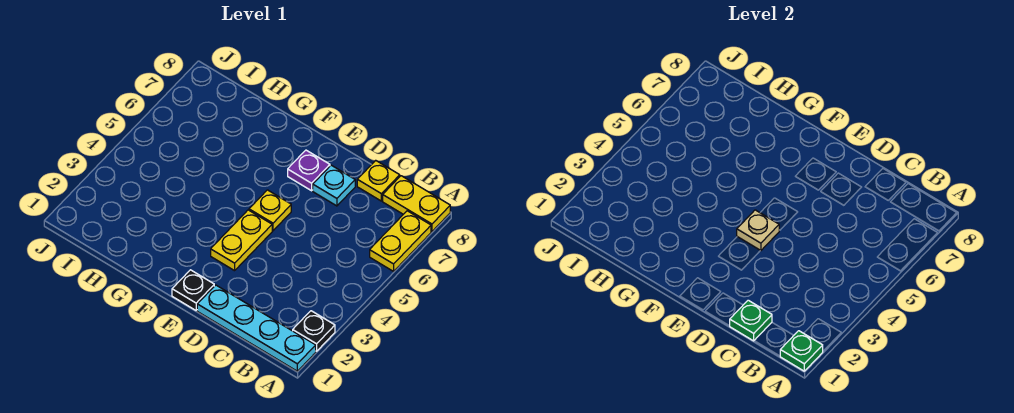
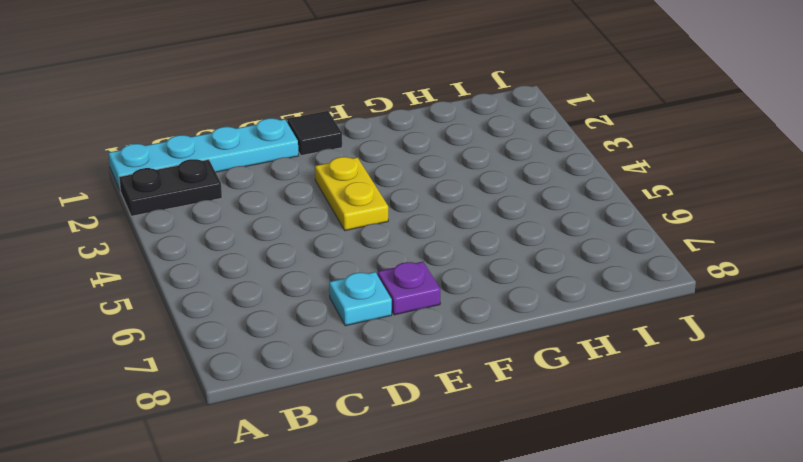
black 1x2 plate [119,159,222,216] -> black 1x1 plate [293,311,335,351]
black 1x1 tile [287,111,342,156] -> black 1x1 plate [172,270,214,310]
none -> yellow 1x2 plate [370,211,431,271]
none -> yellow 1x2 plate [383,176,450,231]
none -> yellow 1x1 plate [357,160,400,201]

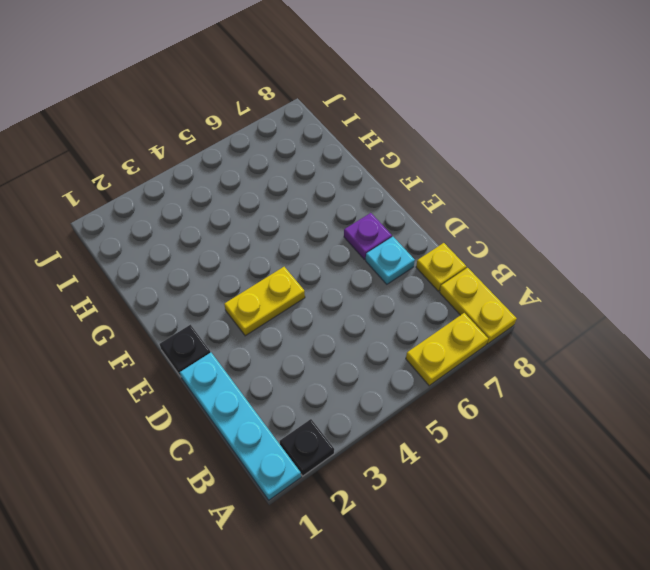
none -> yellow 1x1 plate [249,190,291,231]
none -> green 1x1 plate [780,331,823,371]
none -> green 1x1 plate [730,300,772,341]

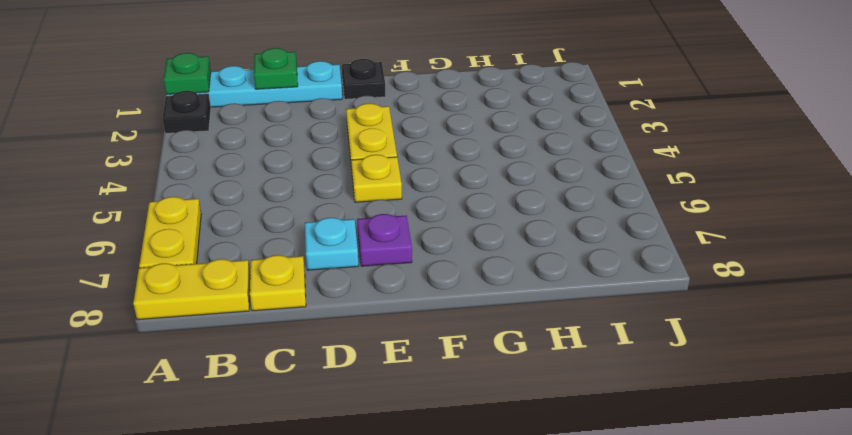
none -> tan 1x1 plate [737,210,779,251]

